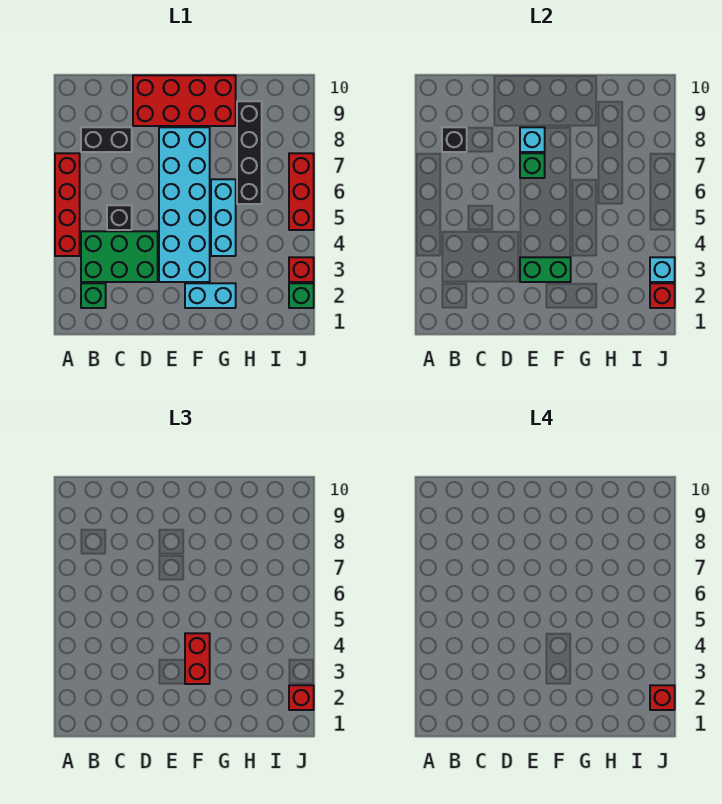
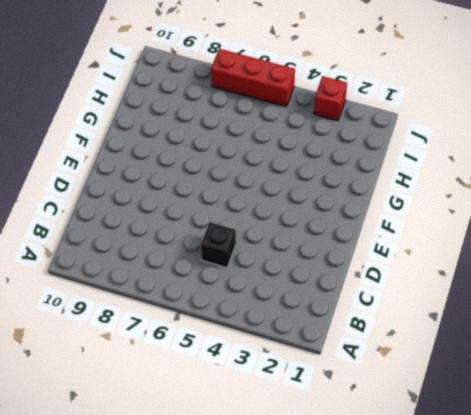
none -> red 1x4 brick [55,153,80,256]
none -> green 1x1 brick [81,283,106,308]
none -> green 2x3 brick [81,231,158,282]

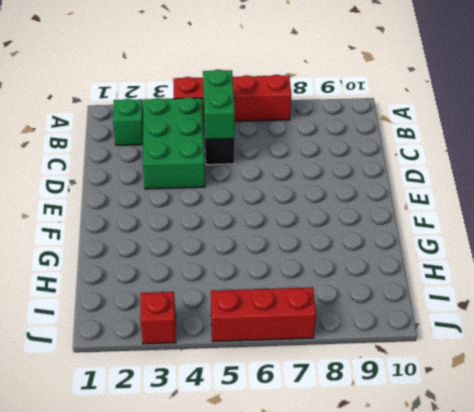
green 1x2 brick [203,69,235,139] -> green 1x2 brick moved to [520,257,571,282]
none -> black 1x2 brick [81,127,132,152]
none -> red 2x4 brick [133,75,236,126]
none -> cyan 2x6 brick [159,127,210,282]

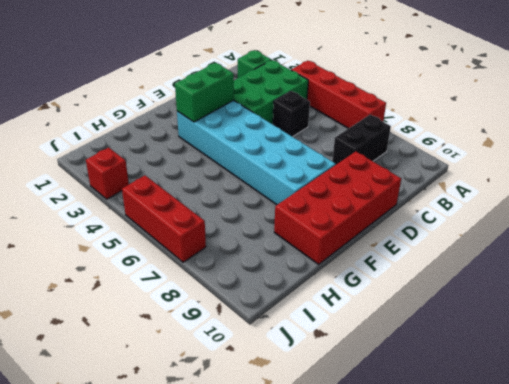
none -> cyan 1x2 brick [185,283,236,308]
none -> cyan 1x3 brick [211,179,236,256]
none -> black 1x4 brick [237,101,262,204]

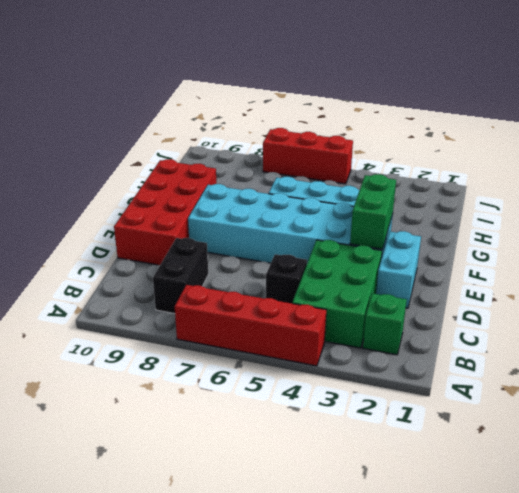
cyan 1x2 brick [376,231,421,308] -> cyan 1x2 brick moved to [185,283,236,308]
none -> black 1x4 brick [237,101,262,204]
none -> green 1x1 brick [289,283,314,308]
none -> red 1x1 brick [289,257,314,282]

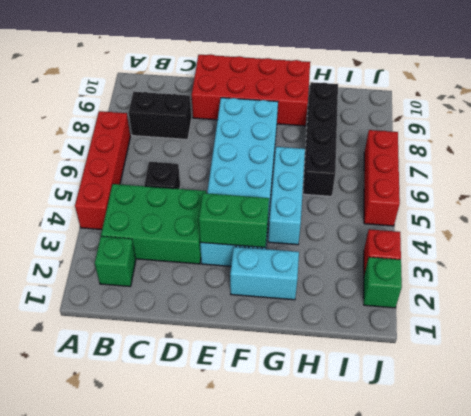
none -> black 1x1 brick [442,127,467,152]
none -> green 1x1 brick [520,153,545,178]
none -> cyan 1x1 brick [520,127,545,152]

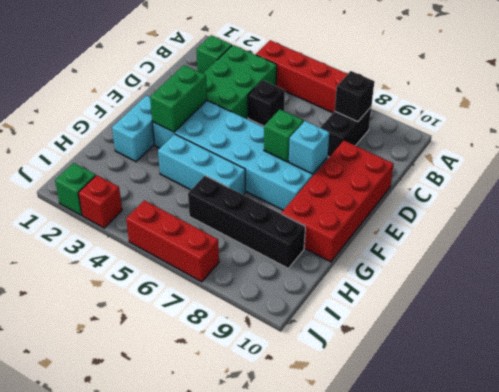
none -> red 1x1 brick [650,283,675,308]
none -> cyan 1x1 brick [650,257,675,282]
none -> red 1x2 brick [185,633,210,684]

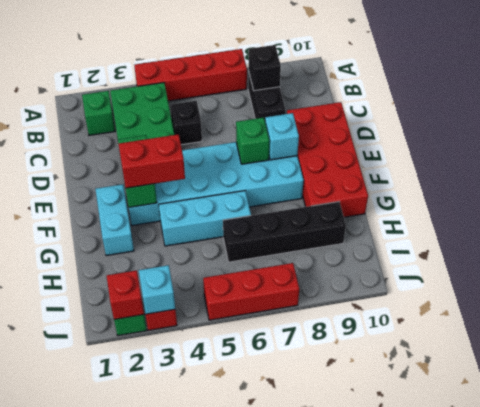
none -> red 1x1 brick [289,685,314,710]
none -> red 1x1 brick [650,685,675,710]

